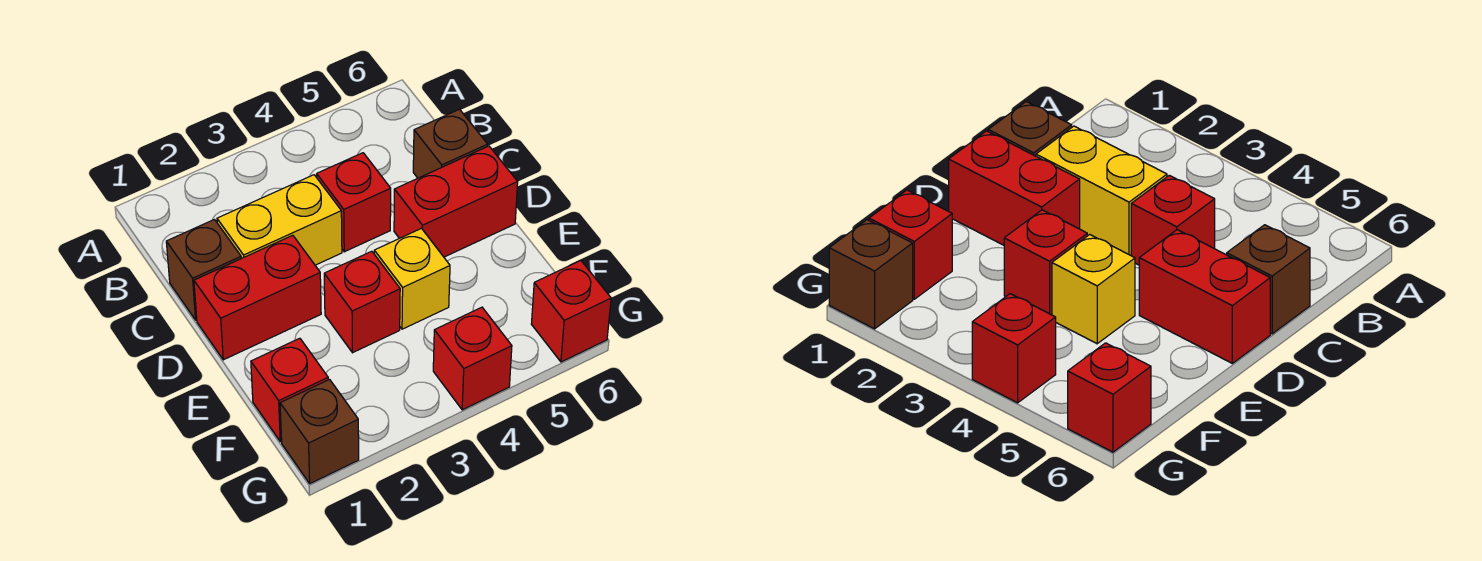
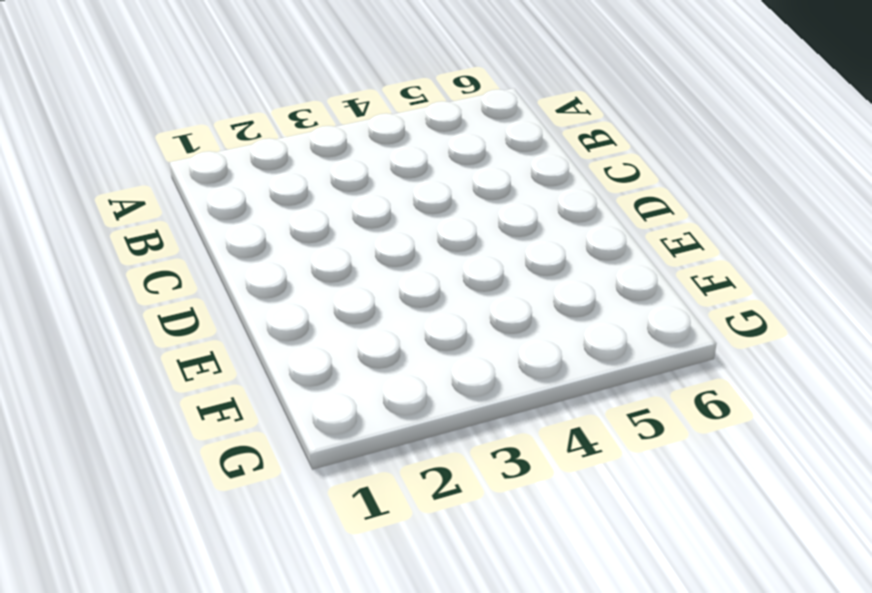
none -> brown 1x1 brick [166,220,241,320]
none -> yellow 1x2 brick [217,175,342,265]
none -> red 1x1 brick [317,153,391,252]

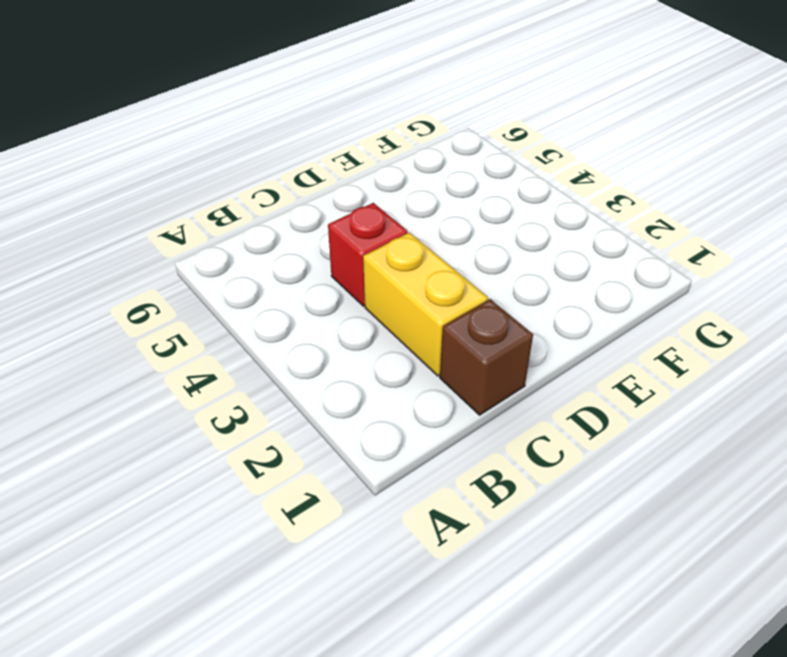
none -> brown 1x1 brick [413,109,488,178]
none -> red 1x2 brick [194,235,321,360]
none -> red 1x2 brick [394,146,518,257]

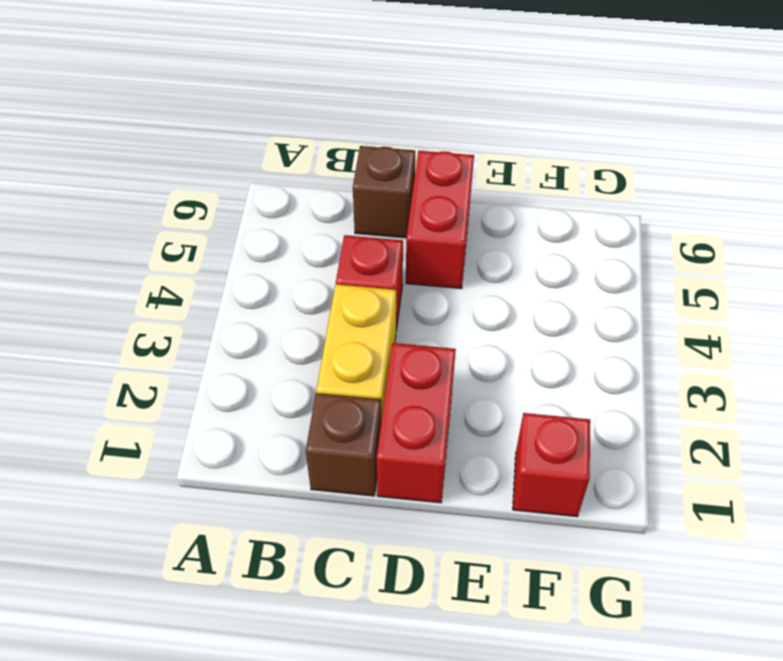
none -> red 1x1 brick [324,251,400,353]
none -> yellow 1x1 brick [374,228,450,329]
none -> brown 1x1 brick [280,380,359,483]

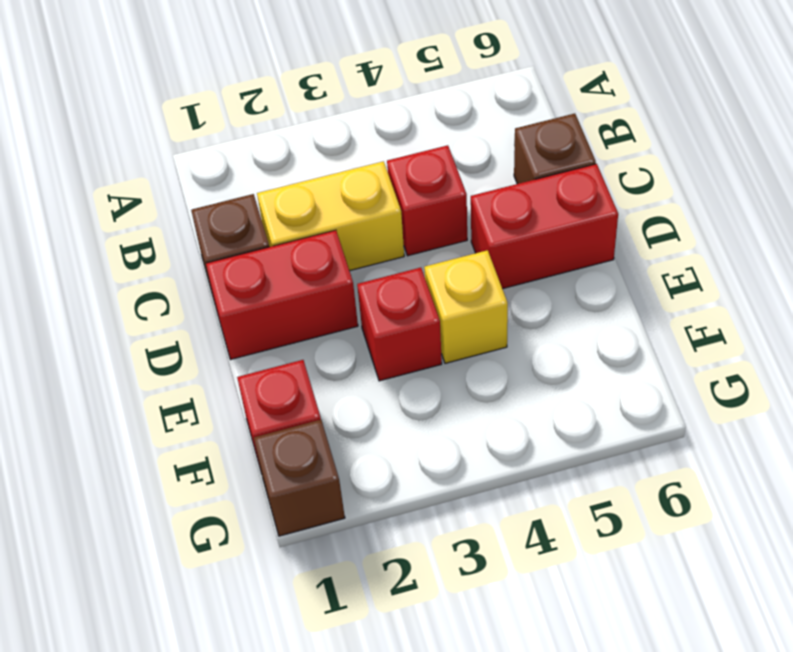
none -> red 1x1 brick [433,307,512,410]
none -> red 1x1 brick [531,261,611,362]

